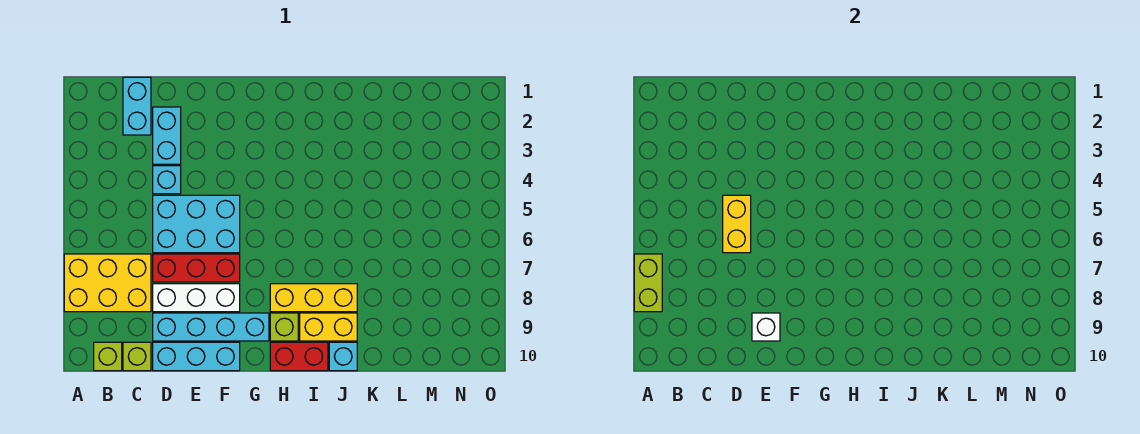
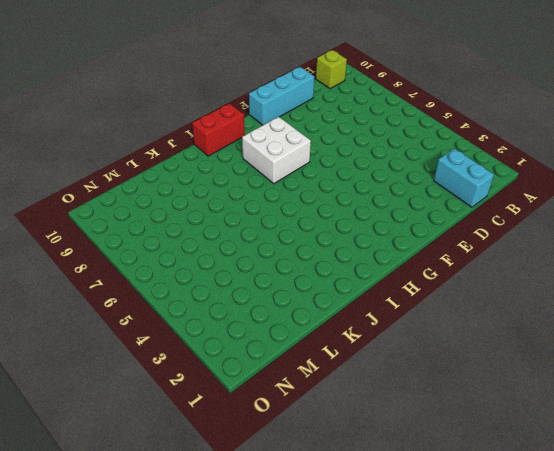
white 2x2 brick [242,117,311,184] -> yellow 1x3 brick [270,284,357,312]
none -> yellow 2x3 brick [64,254,151,312]
none -> lime 1x1 brick [123,342,151,371]
none -> cyan 1x2 brick [153,107,181,164]

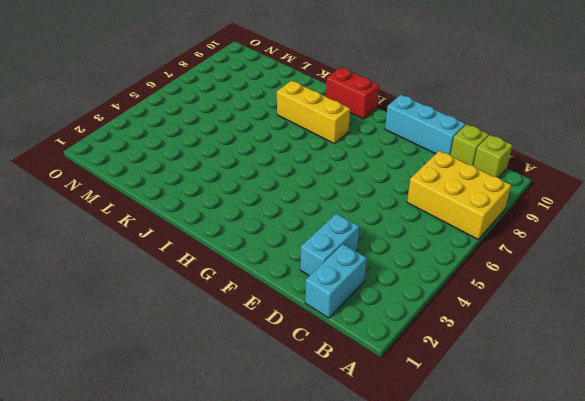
none -> cyan 1x1 brick [153,166,181,194]
none -> cyan 2x3 brick [153,195,240,253]
none -> red 1x3 brick [153,254,240,282]

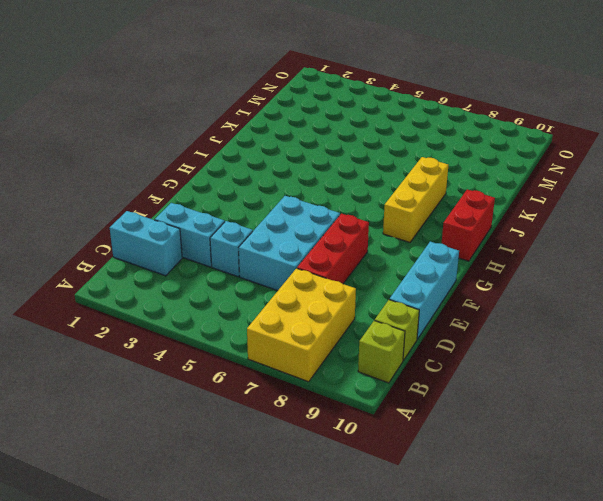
none -> white 1x3 brick [153,284,240,312]
none -> cyan 1x4 brick [153,313,269,341]
none -> lime 1x1 brick [270,313,298,341]

